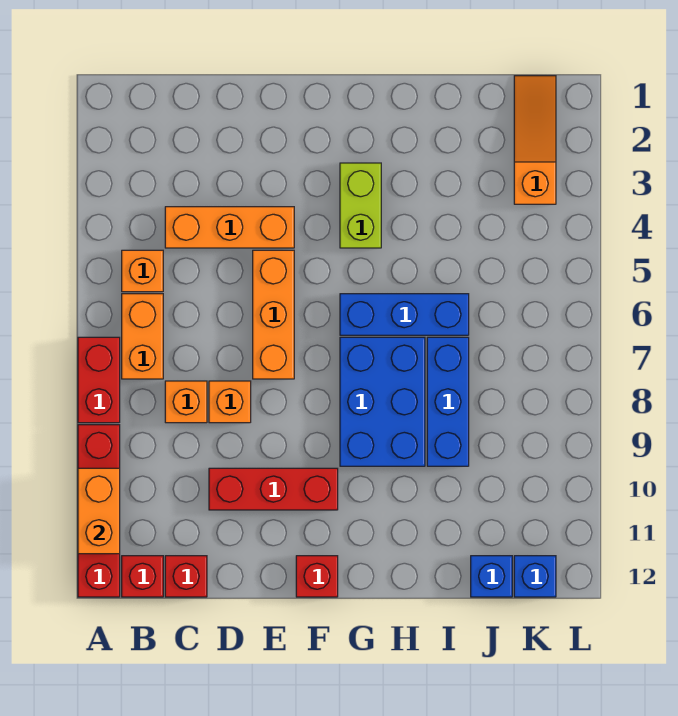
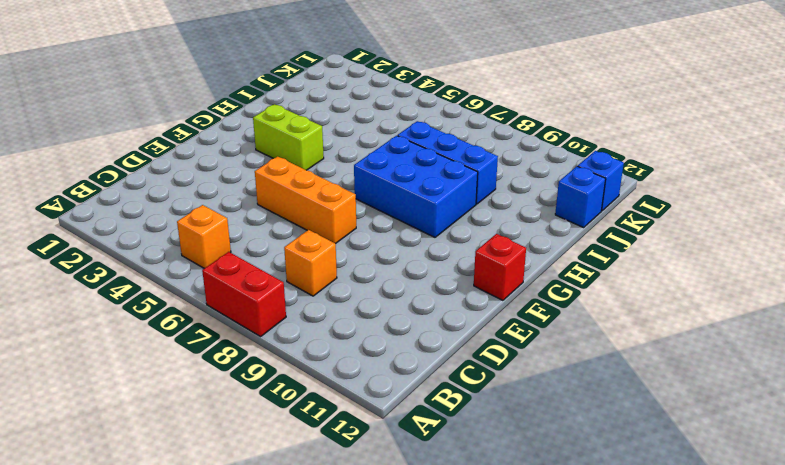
none -> red 1x4 brick [78,425,120,597]
none -> orange 1x2 brick [122,294,163,379]
none -> red 1x1 brick [122,556,163,597]

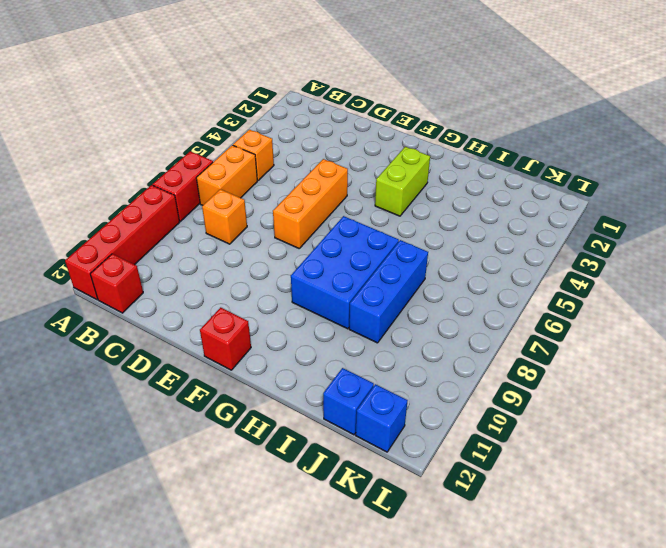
none -> orange 1x3 brick [165,207,294,248]
none -> red 1x1 brick [165,556,207,597]
none -> orange 1x1 brick [209,381,251,423]

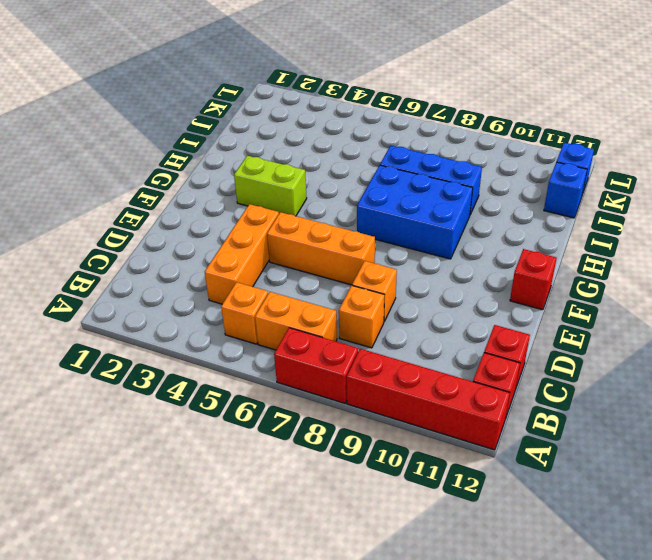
none -> red 1x3 brick [209,468,338,510]
none -> blue 1x3 brick [340,294,469,335]
none -> orange 1x3 slope [514,76,556,204]

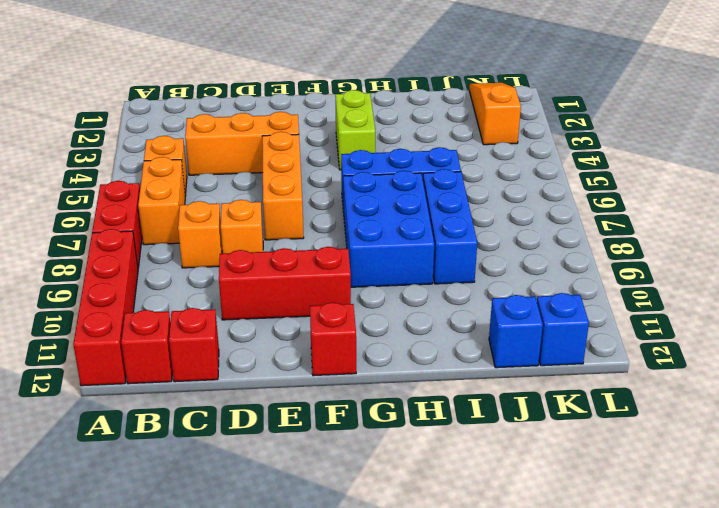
none -> orange 1x2 brick [78,468,120,554]

